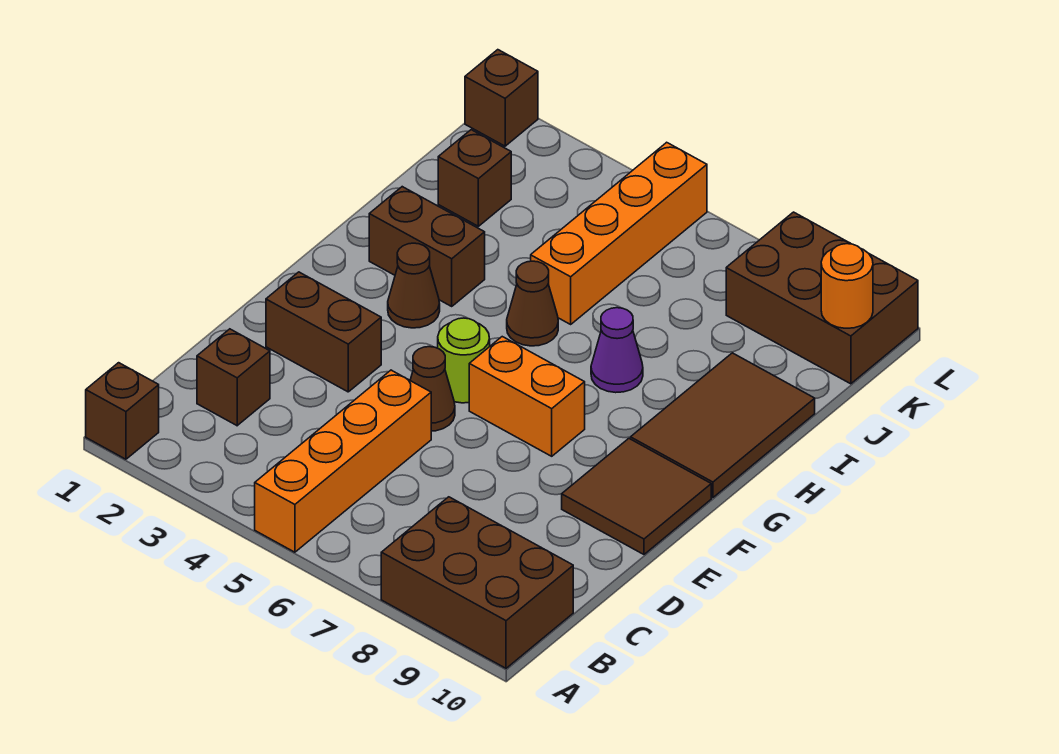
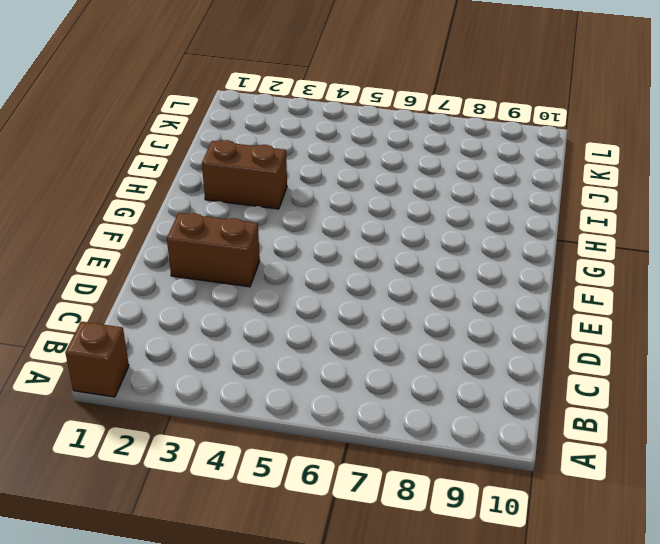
none -> orange 1x4 brick [255,370,431,552]
none -> brown 2x3 brick [381,497,573,668]
none -> brown 1x1 brick [197,329,270,426]

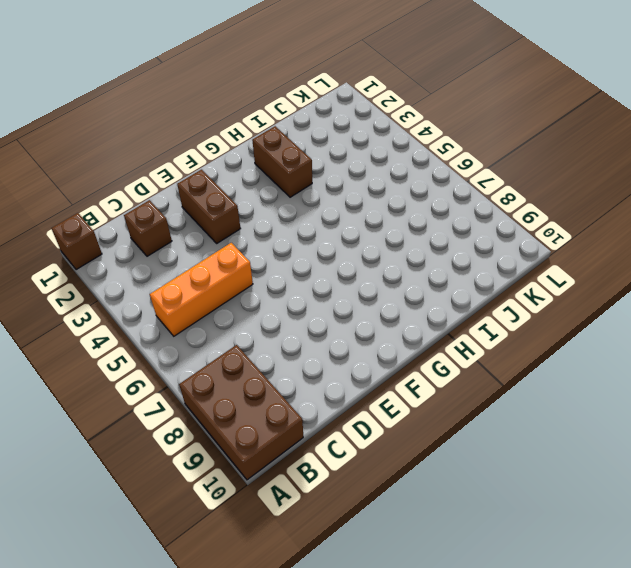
orange 1x3 brick [150,243,253,336] -> orange 1x4 brick [255,370,431,552]
none -> brown 1x1 cone [410,347,455,431]
none -> brown 2x2 tile [562,439,711,554]
none -> lime 1x1 round brick [438,318,490,403]

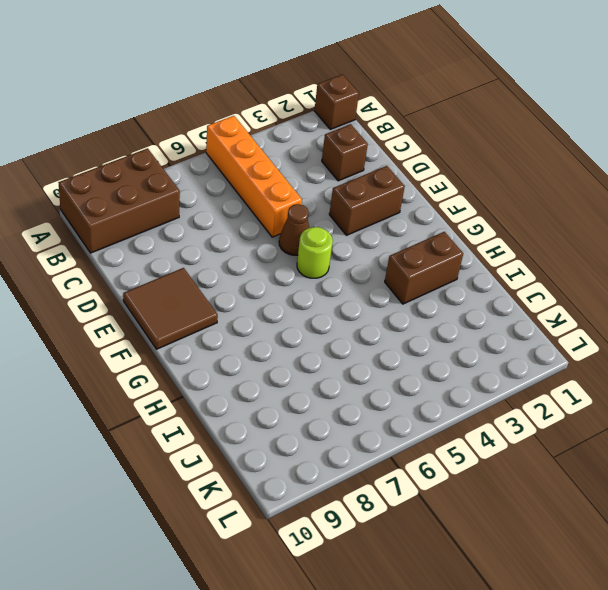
none -> orange 1x2 brick [469,337,585,456]
none -> brown 1x1 cone [388,243,440,328]
none -> brown 2x3 tile [631,353,815,498]

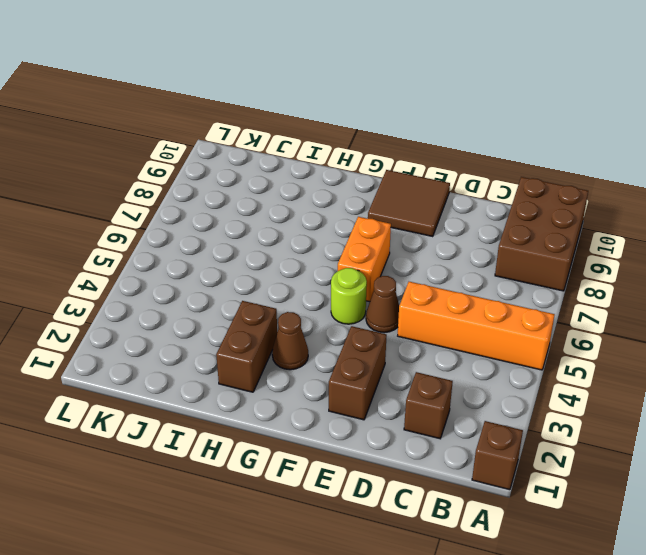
none -> brown 2x3 tile [631,353,815,498]
none -> brown 1x1 cone [507,261,558,346]
none -> purple 1x1 cone [591,308,643,393]

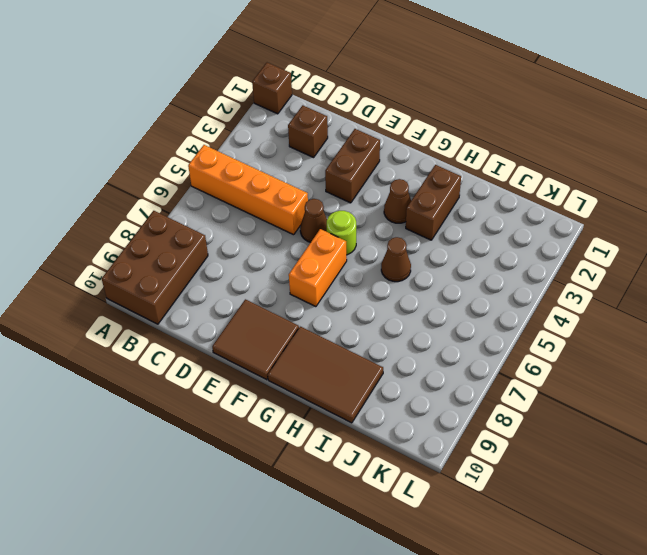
none -> purple 1x1 cone [591,308,643,393]
none -> orange 1x4 brick [531,142,707,324]
none -> brown 1x1 brick [438,130,511,226]

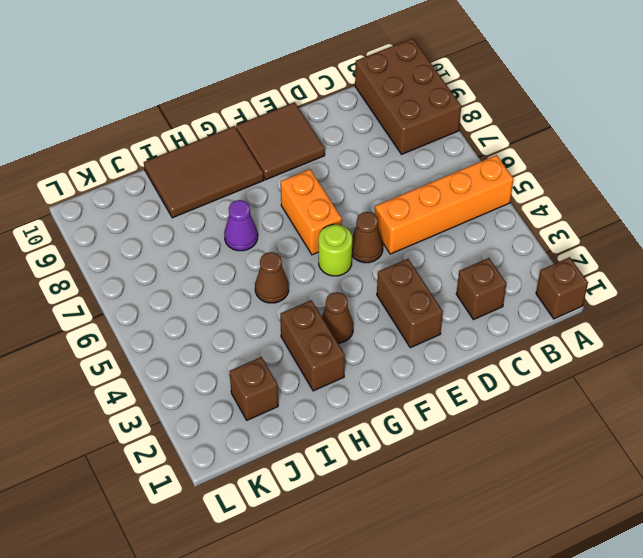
none -> orange 1x4 brick [531,142,707,324]
none -> brown 2x3 brick [726,212,918,384]
none -> brown 1x1 brick [465,50,538,146]

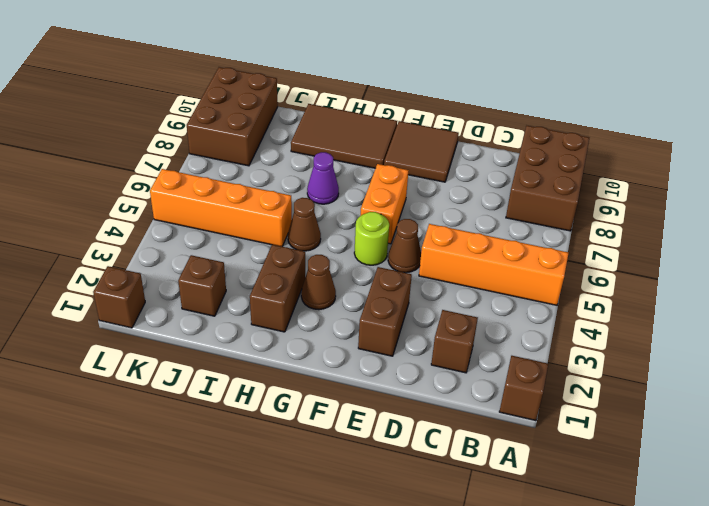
none -> orange 1x1 round brick [821,244,873,328]

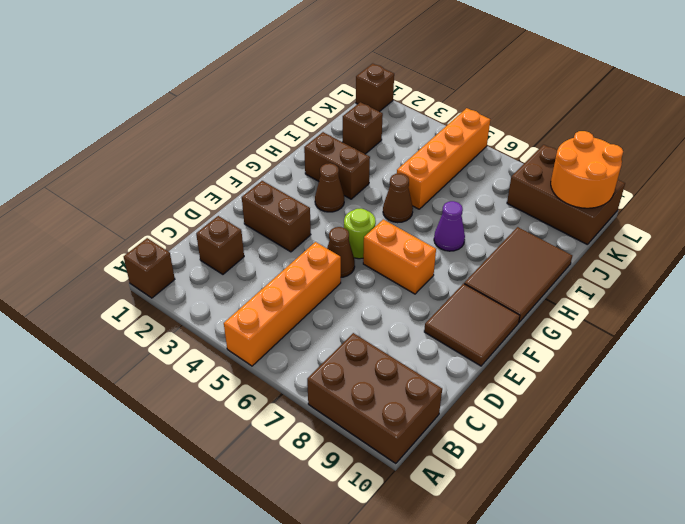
orange 2x2 round brick [551,131,623,208] -> orange 1x1 round brick [821,244,873,328]

